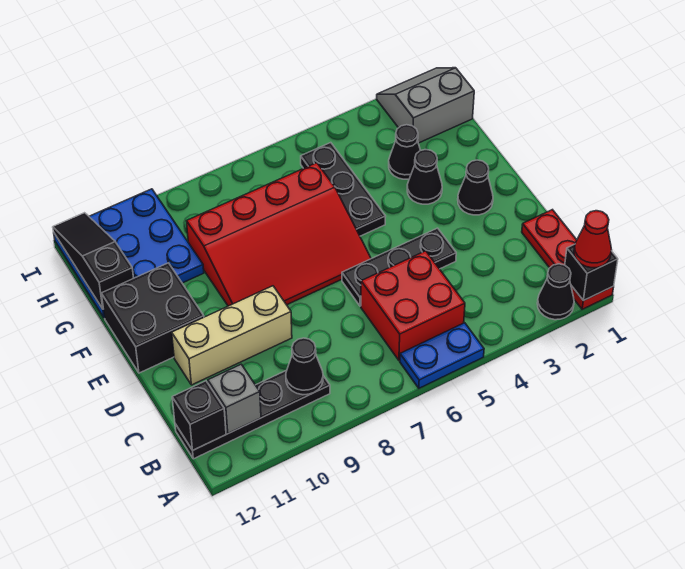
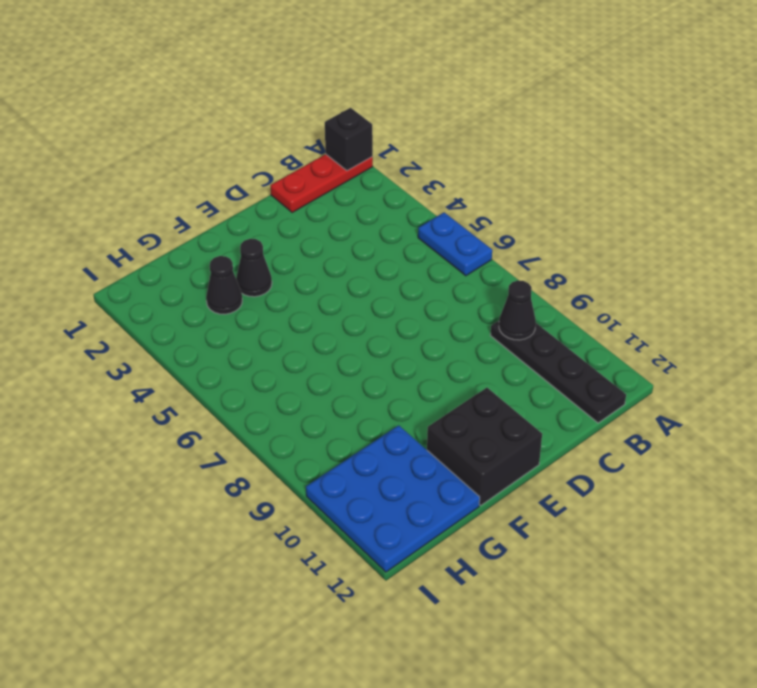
none -> black 1x1 cone [537,264,574,320]
none -> red 2x2 brick [361,251,465,360]
none -> black 1x3 plate [342,228,456,306]

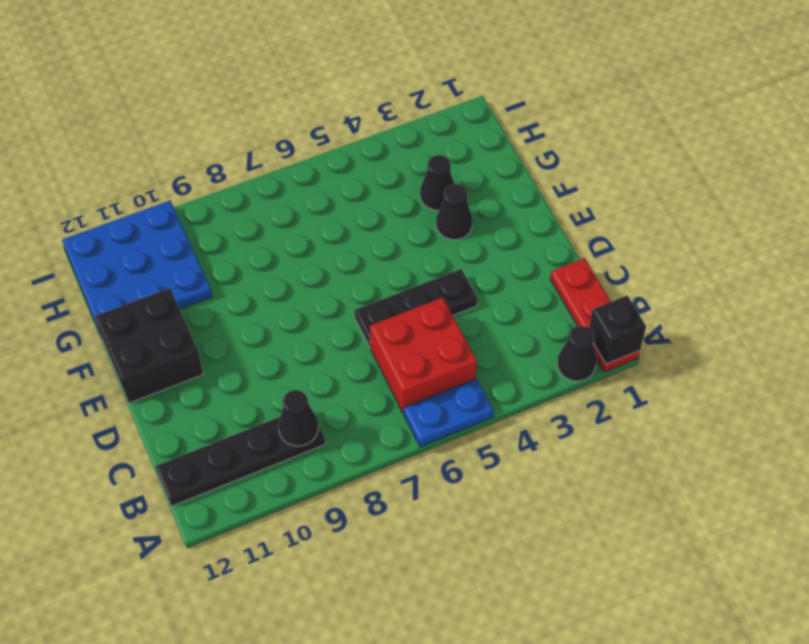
none -> tan 1x3 brick [172,286,292,385]
none -> black 1x1 cone [458,160,493,215]
none -> red 3x4 slope [187,163,371,306]

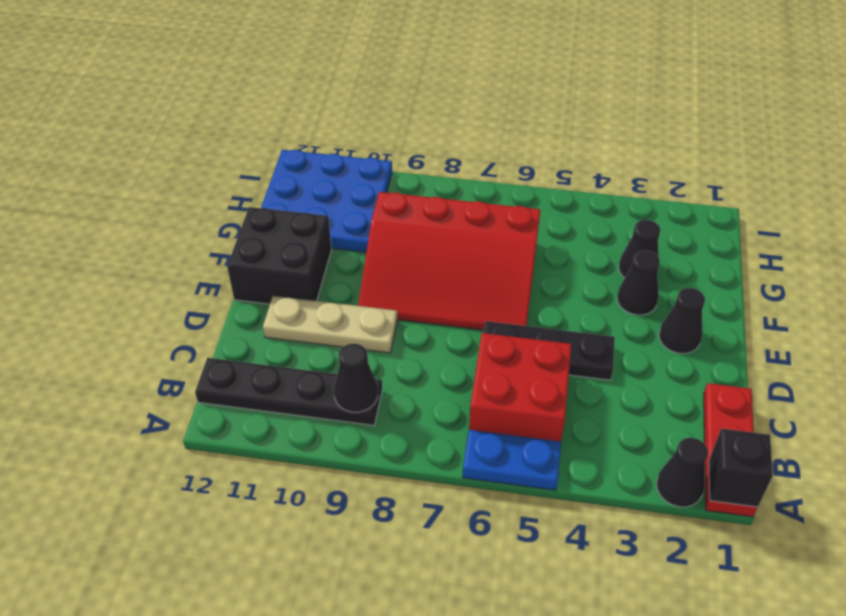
tan 1x3 plate [263,296,398,353] -> tan 1x3 brick [172,286,292,385]
none -> black 1x3 plate [301,143,386,236]
none -> grey 2x2 slope [377,68,474,143]
none -> grey 1x1 brick [208,364,261,433]

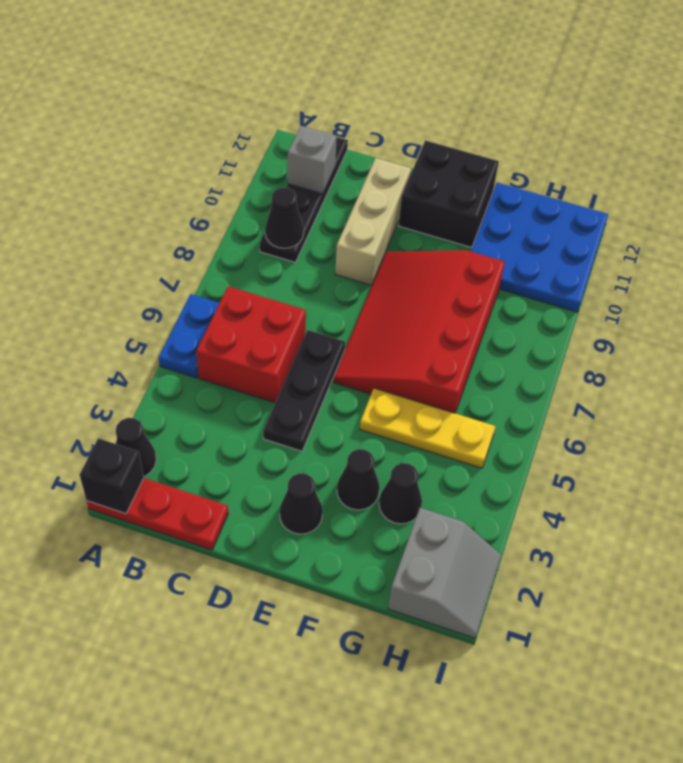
yellow 1x3 plate [360,388,496,468] -> black 1x3 plate [301,143,386,236]
none -> black 1x1 brick [172,381,226,450]
none -> black 1x3 slope [53,213,134,309]
none -> red 1x1 cone [574,211,611,268]

